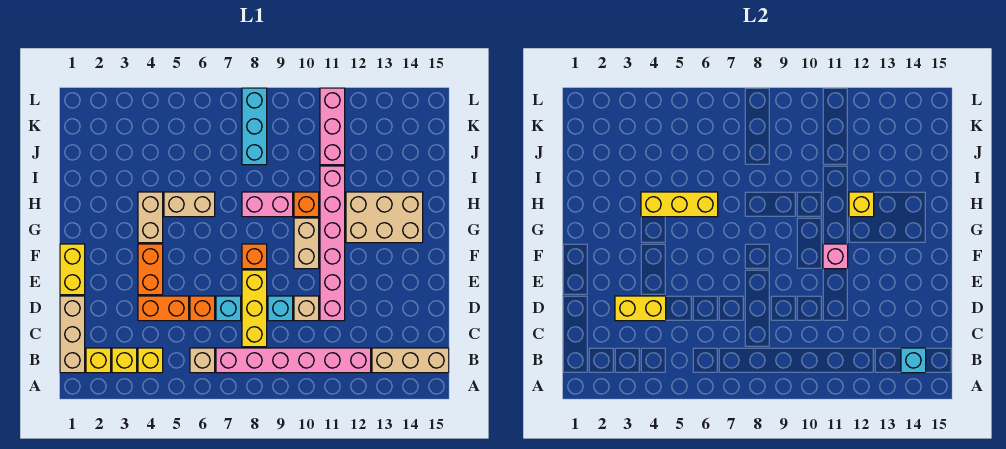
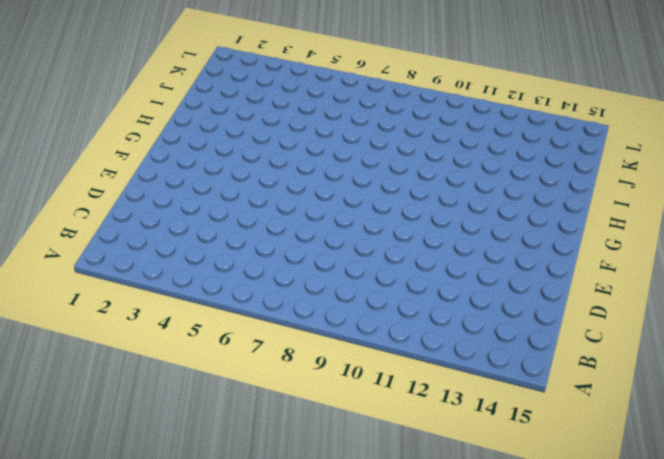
none -> tan 1x3 brick [60,296,85,373]
none -> yellow 1x1 brick [86,348,111,373]
none -> yellow 1x1 brick [112,348,137,373]
none -> yellow 1x1 brick [138,348,163,373]

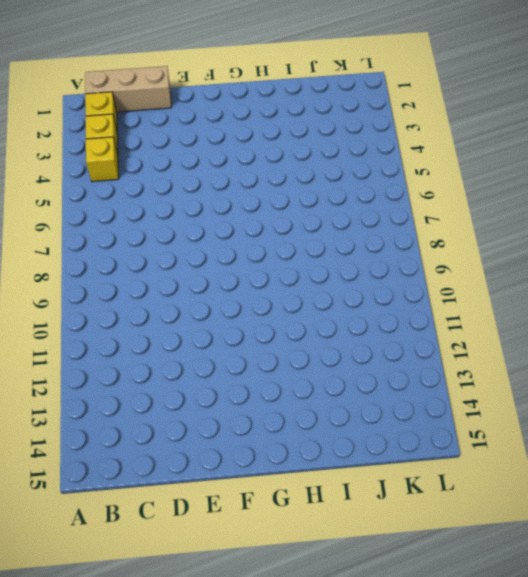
none -> tan 1x1 brick [190,348,215,373]
none -> pink 1x6 brick [216,348,371,373]
none -> tan 1x3 brick [372,348,449,373]
none -> yellow 1x3 brick [242,270,267,347]

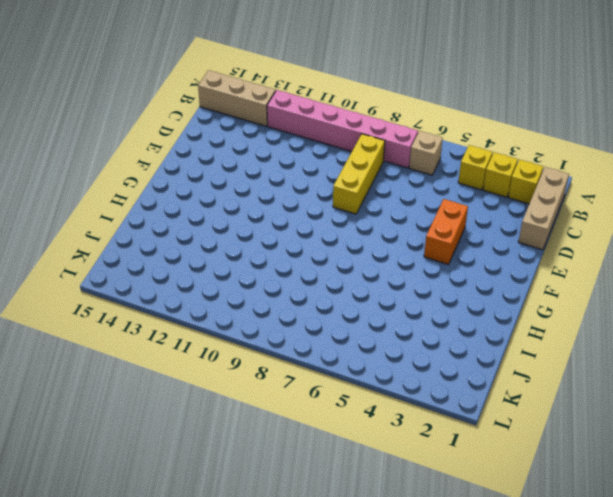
none -> orange 1x2 brick [138,296,189,321]
none -> orange 1x1 brick [190,296,215,321]
none -> cyan 1x1 brick [216,296,241,321]
none -> cyan 1x1 brick [268,296,293,321]

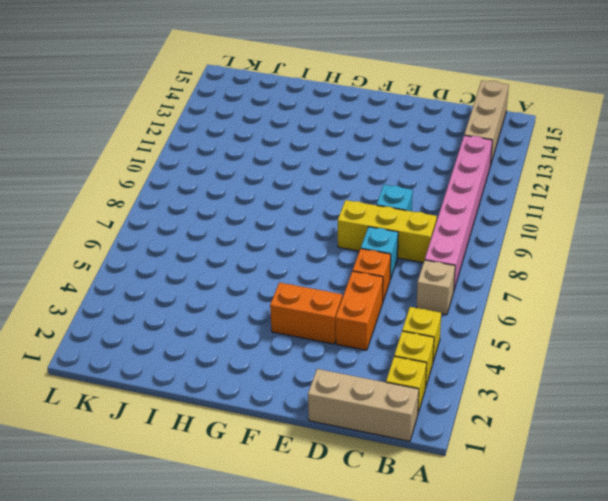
none -> tan 1x1 brick [294,296,319,321]
none -> pink 1x6 brick [320,166,345,321]
none -> yellow 1x2 brick [60,244,85,295]
none -> orange 1x1 brick [242,244,267,269]

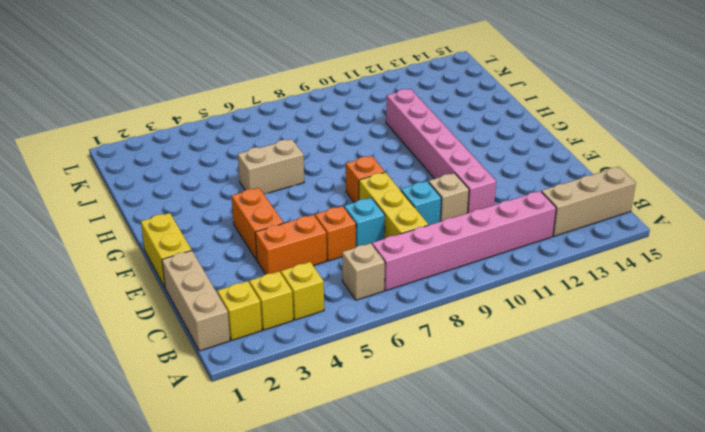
none -> tan 1x2 brick [294,218,319,269]
none -> tan 1x2 brick [138,192,163,243]
none -> tan 2x3 brick [346,192,423,243]
none -> pink 1x2 brick [242,192,293,217]

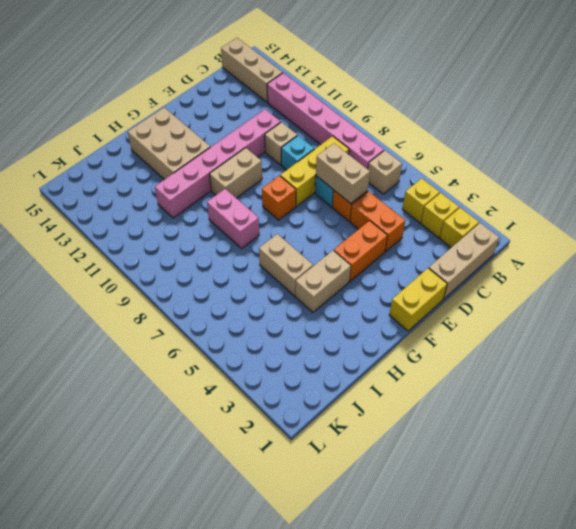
tan 1x2 brick [316,143,370,203] -> none
none -> orange 1x1 brick [294,192,319,217]
none -> cyan 1x3 brick [242,88,267,165]
none -> pink 1x3 brick [320,88,345,165]
none -> cyan 1x1 brick [901,348,926,373]

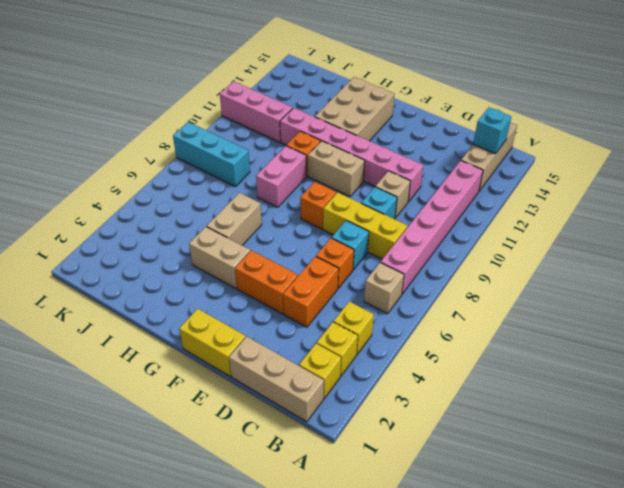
none -> yellow 1x2 brick [615,296,666,321]
none -> pink 1x1 brick [823,244,848,269]
none -> yellow 1x3 brick [641,192,718,217]
none -> yellow 1x1 brick [849,192,874,217]

